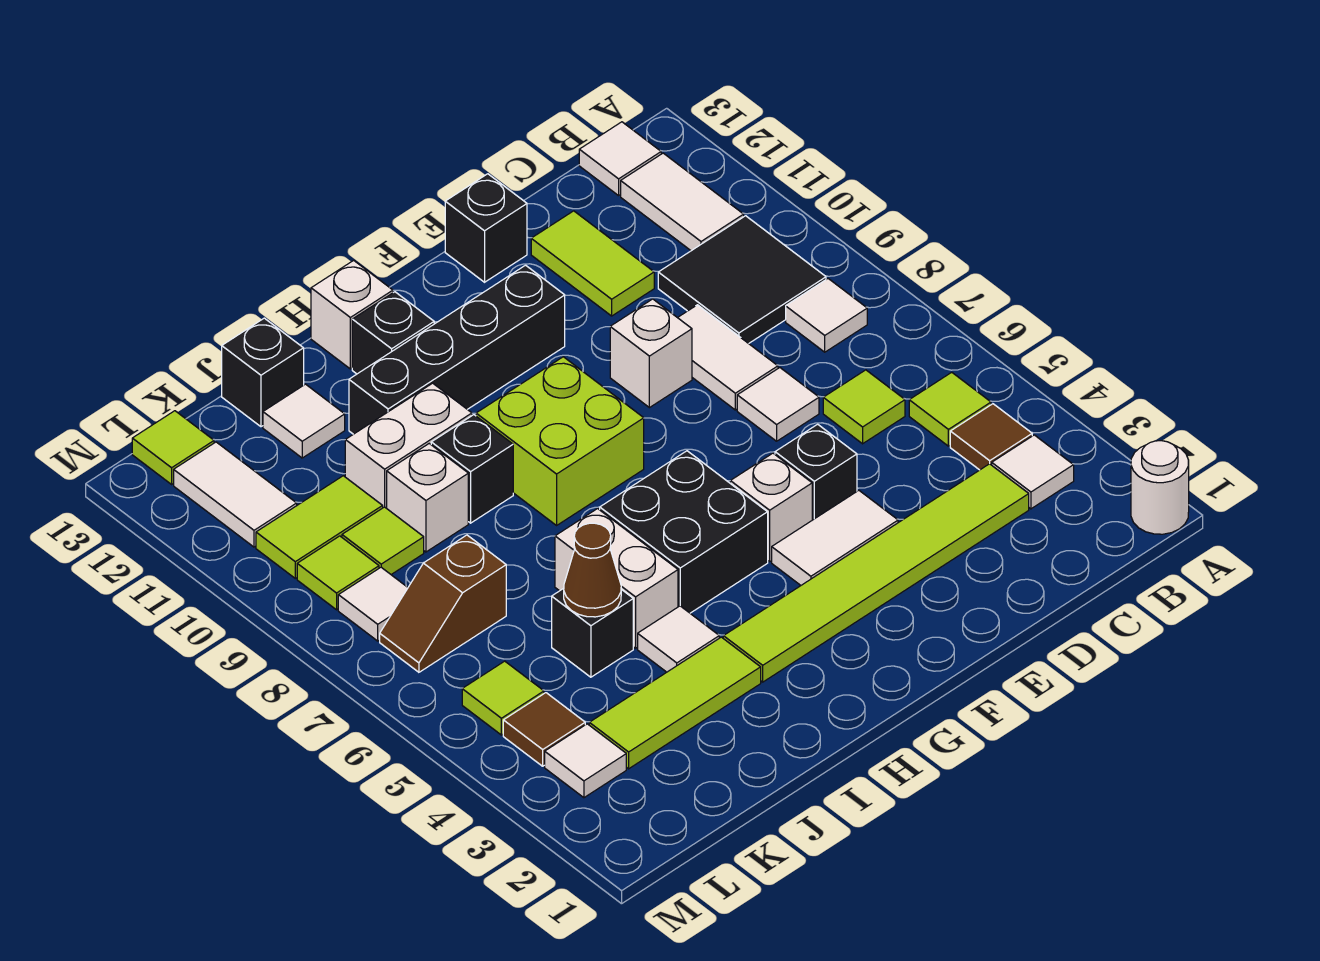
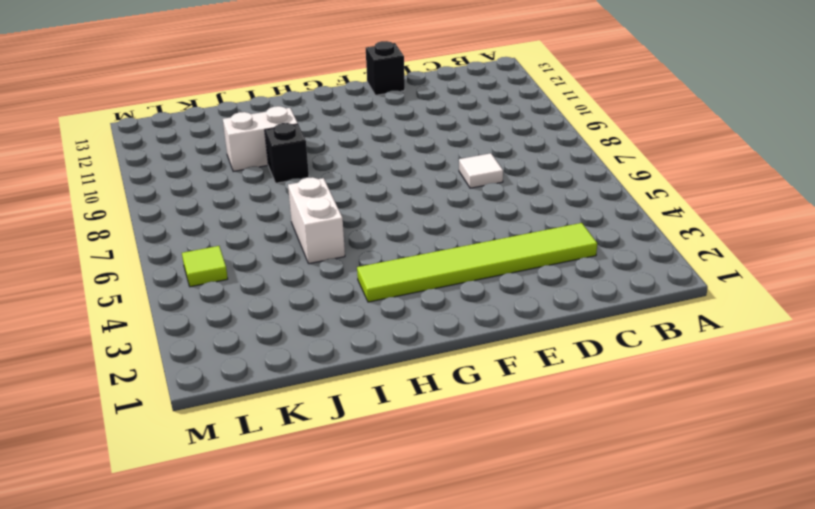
none -> white 1x1 round brick [1131,441,1189,534]
none -> white 1x1 tile [992,435,1074,509]
none -> brown 1x1 tile [950,404,1032,470]
none -> lime 1x1 tile [909,372,991,446]

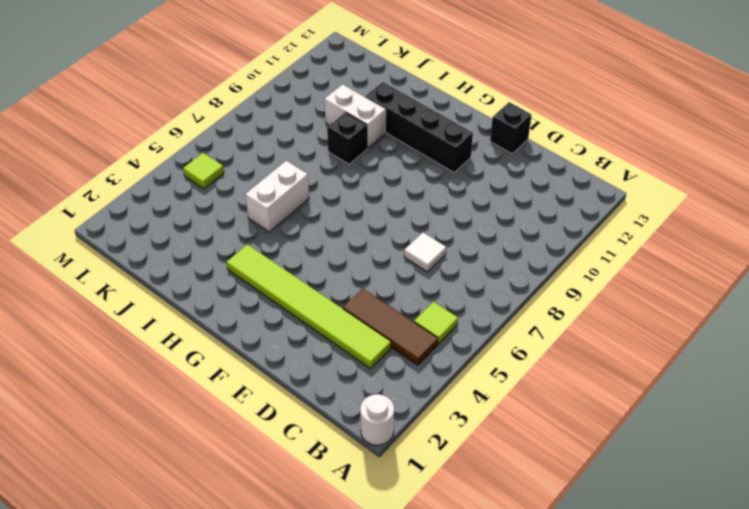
brown 1x3 tile [343,289,438,365] -> brown 1x1 tile [950,404,1032,470]
none -> white 1x1 tile [992,435,1074,509]
none -> white 1x1 tile [786,279,867,352]
none -> black 2x2 tile [658,216,826,344]
none -> white 1x2 tile [621,153,744,251]

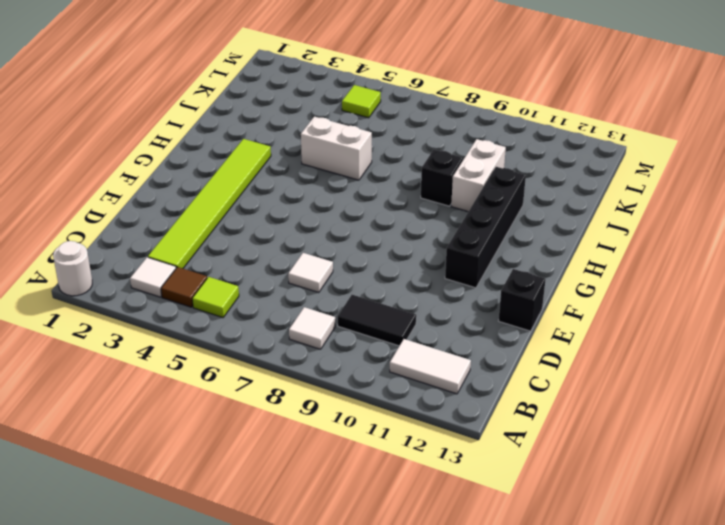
black 1x2 tile [338,295,416,346] -> black 2x2 tile [658,216,826,344]
none -> white 1x1 tile [579,122,661,196]
none -> lime 1x1 tile [823,370,905,444]
none -> white 1x2 tile [678,305,778,410]
none -> lime 1x2 tile [531,211,654,316]

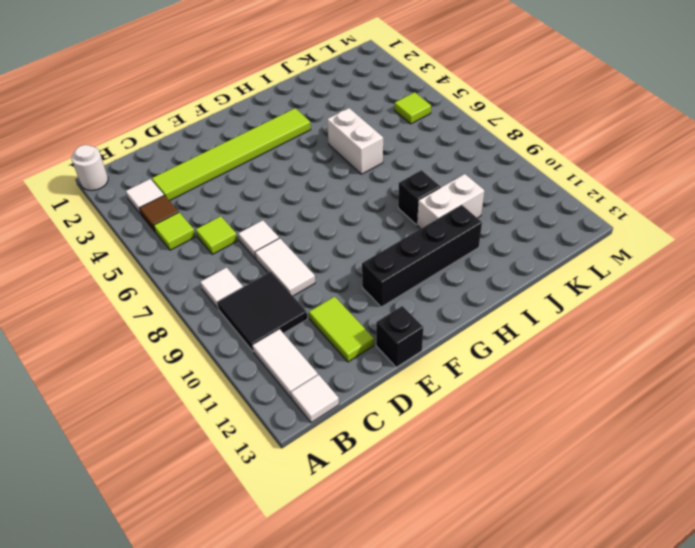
none -> white 1x2 tile [772,490,898,585]
none -> black 1x1 brick [775,424,857,520]
none -> white 1x1 brick [610,299,692,408]
none -> white 1x1 brick [730,453,812,562]

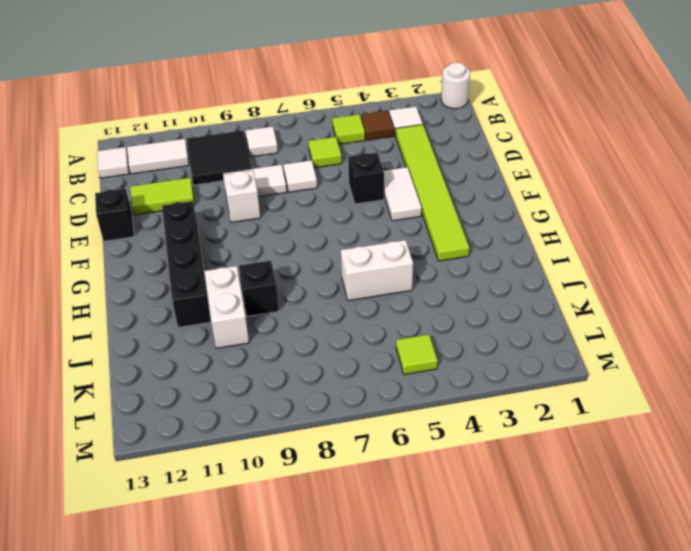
none -> white 1x1 brick [730,453,812,562]
none -> black 2x2 brick [600,451,768,613]
none -> lime 2x2 brick [476,357,644,525]
none -> black 1x1 brick [352,292,434,374]

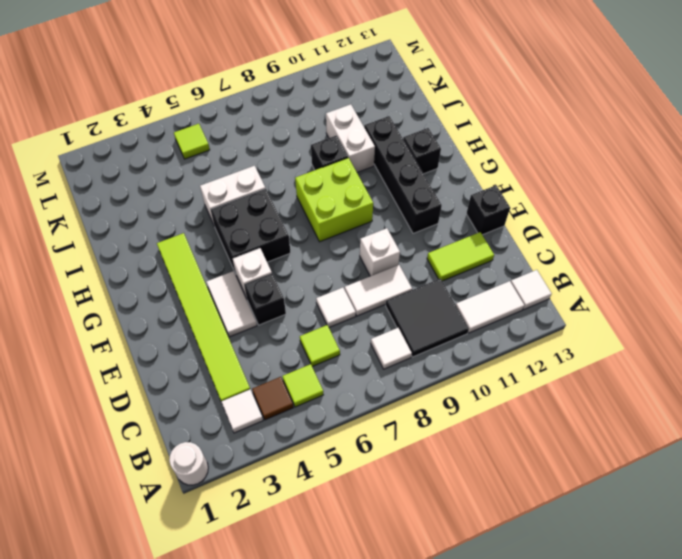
none -> white 1x1 brick [311,260,393,369]
none -> lime 1x3 tile [589,637,761,769]
none -> white 1x1 tile [638,606,719,672]
none -> black 1x1 brick [552,588,633,677]

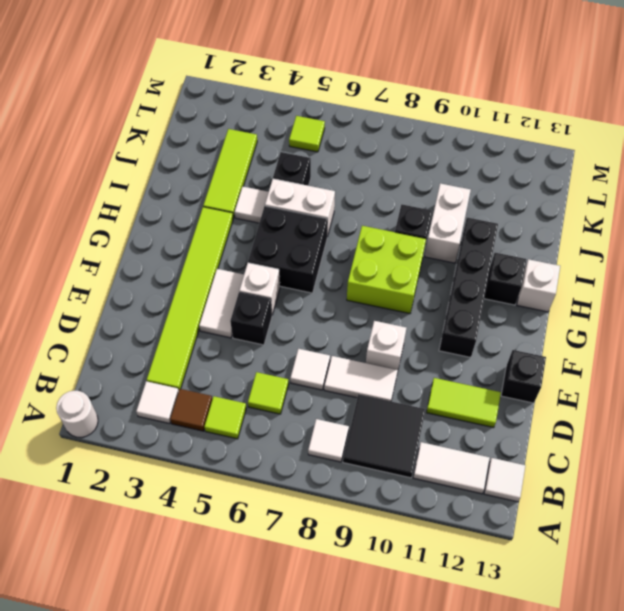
none -> white 1x1 brick [387,444,468,552]
none -> white 1x1 tile [263,384,345,458]
none -> black 1x1 brick [222,318,304,427]
none -> brown 1x2 slope [380,535,506,672]

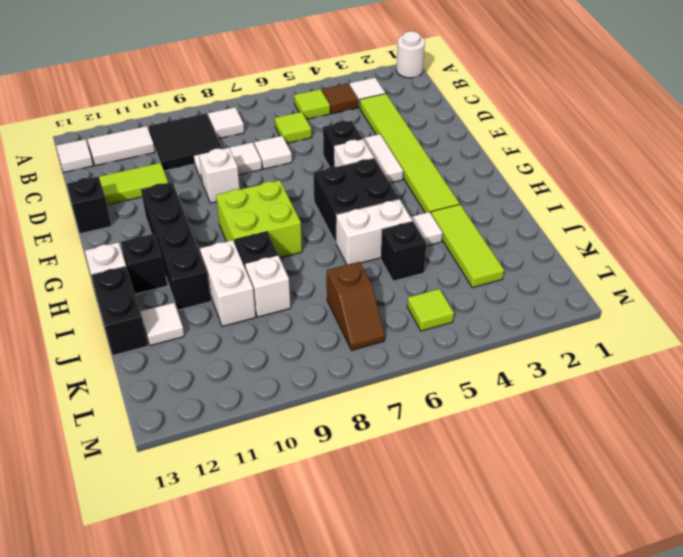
black 1x2 brick [91,266,148,355] -> black 1x1 brick [222,318,304,427]
none -> lime 1x1 tile [342,507,424,574]
none -> lime 1x2 tile [256,476,383,578]
none -> white 1x1 tile [545,724,626,798]
none -> brown 1x1 tile [503,693,585,766]

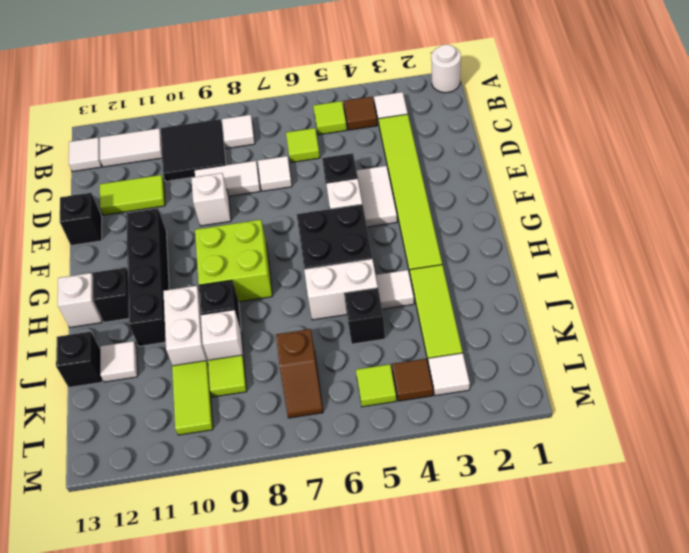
none -> white 1x1 tile [338,567,408,641]
none -> lime 1x1 tile [297,536,379,610]
none -> white 1x2 tile [174,442,297,547]
none -> lime 1x1 tile [132,411,214,484]

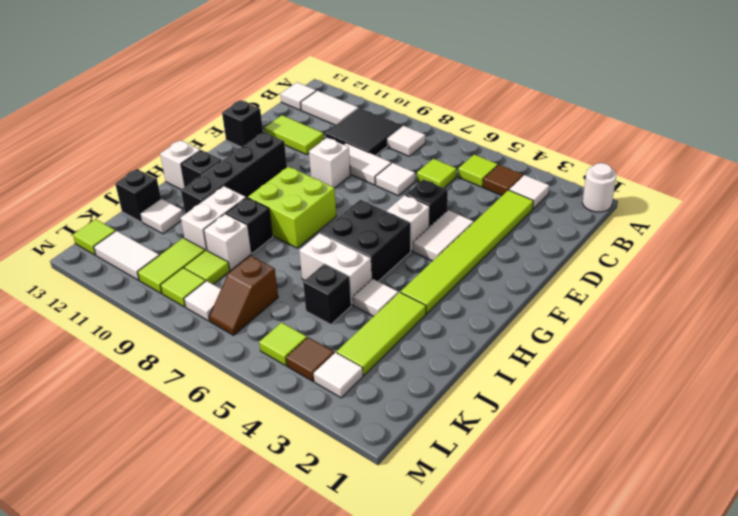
none -> brown 1x1 cone [564,523,621,617]

